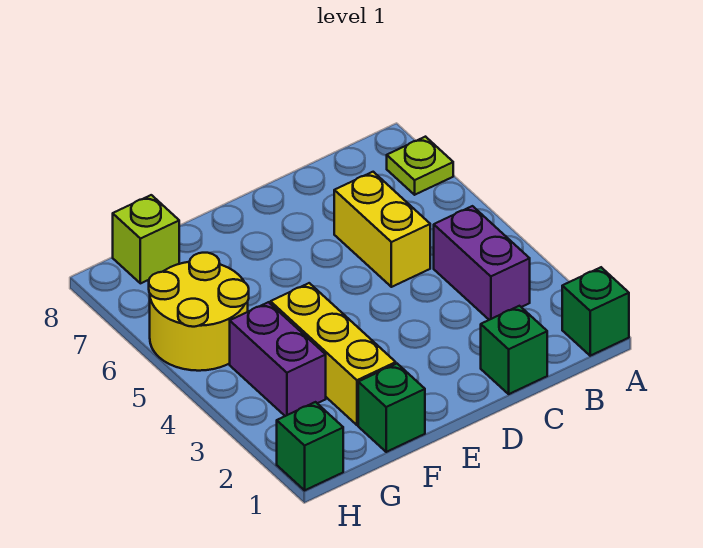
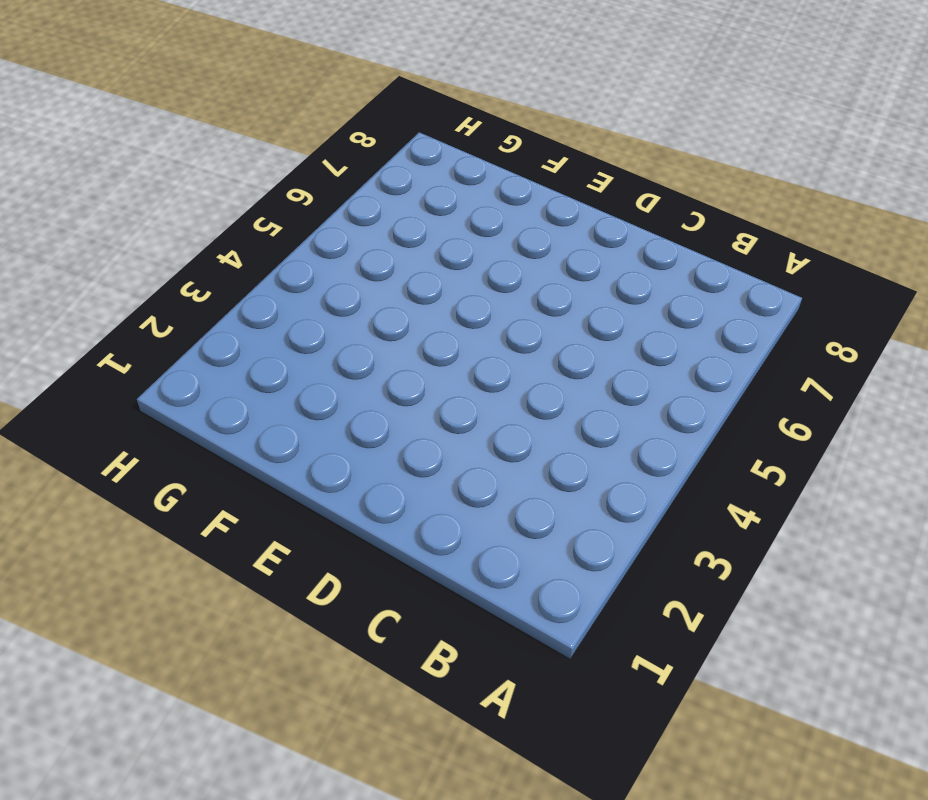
none -> green 1x1 brick [562,267,629,356]
none -> lime 1x1 plate [387,137,453,195]

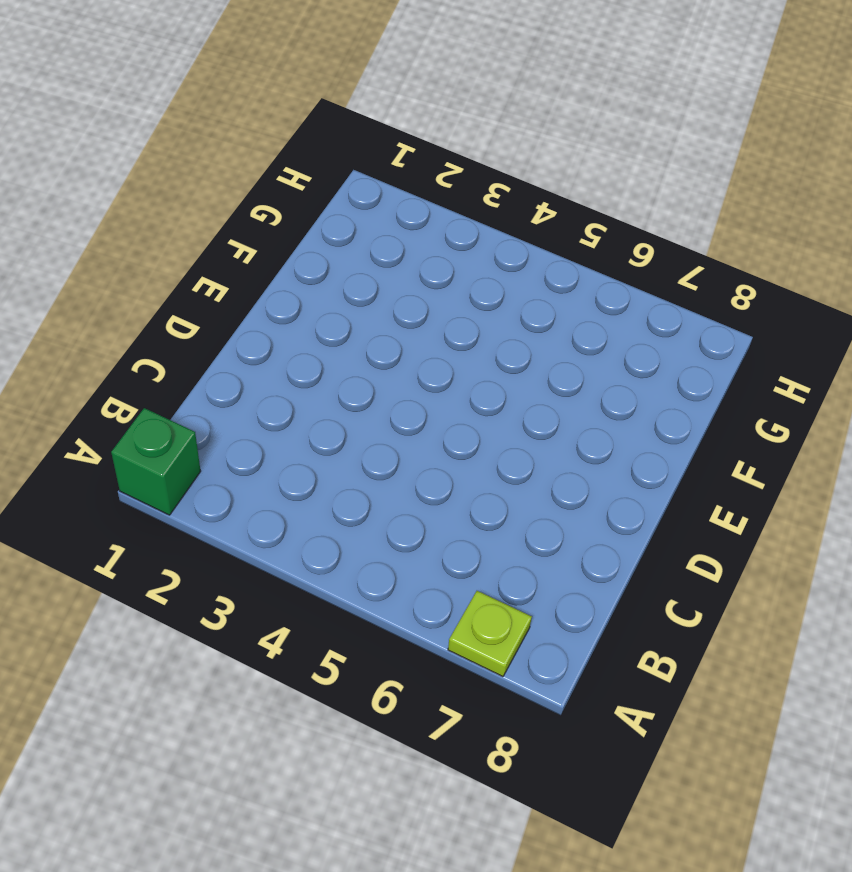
none -> purple 1x2 brick [434,206,530,320]
none -> green 1x1 brick [481,306,547,394]

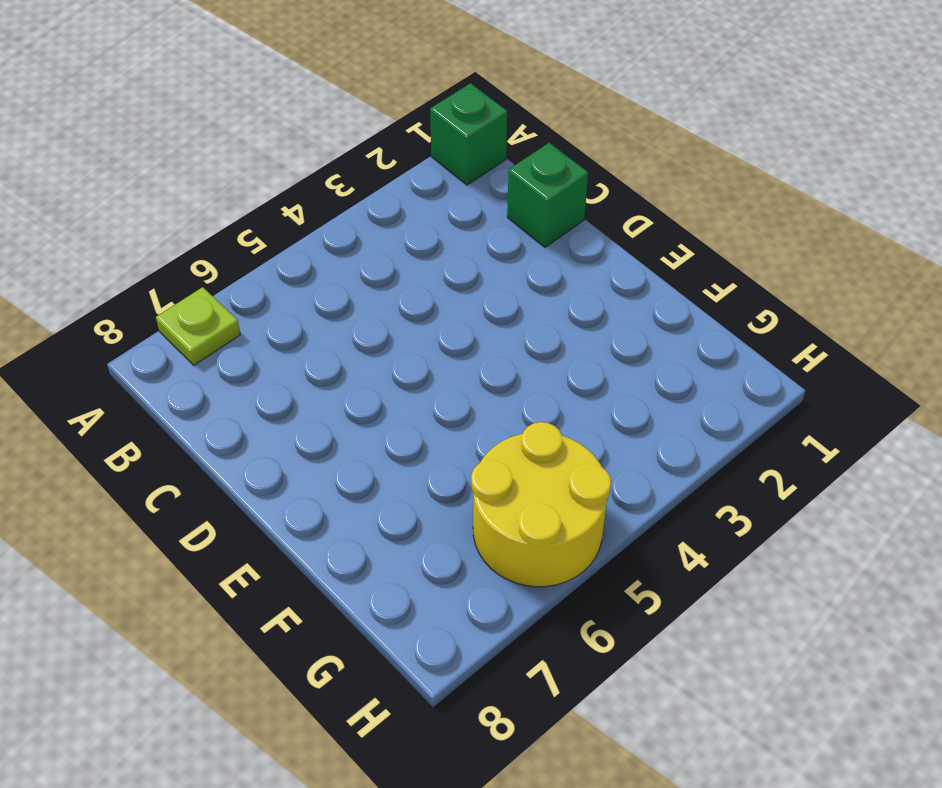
none -> purple 1x2 brick [434,206,530,320]
none -> yellow 1x2 brick [334,172,430,287]

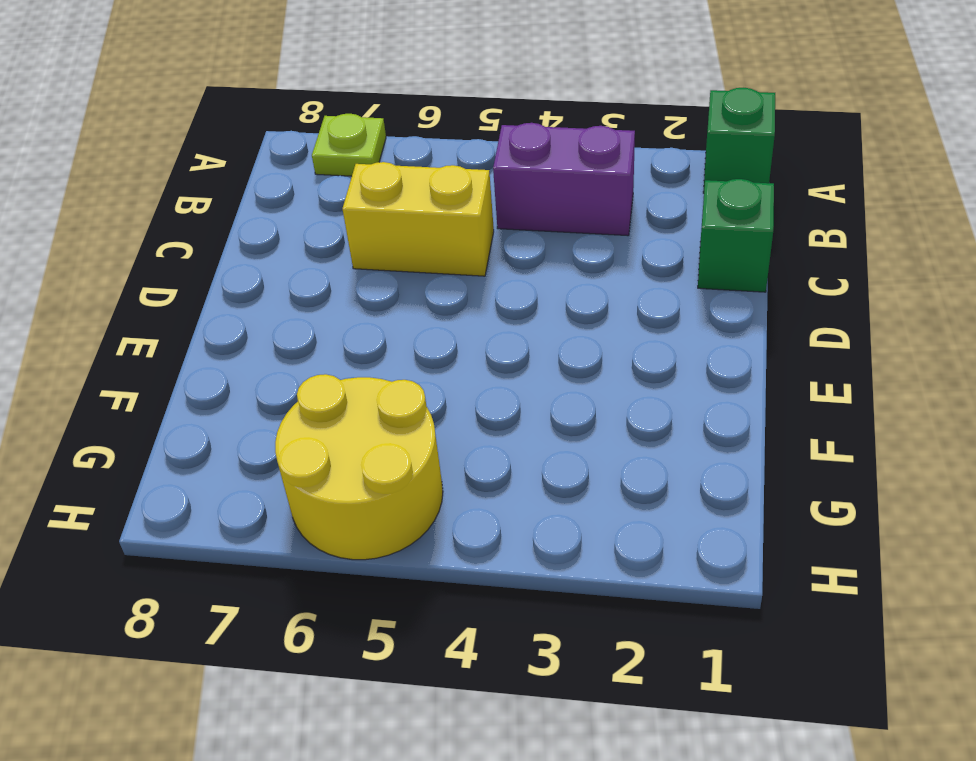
none -> green 1x1 brick [358,364,425,452]
none -> yellow 1x3 brick [271,283,396,425]

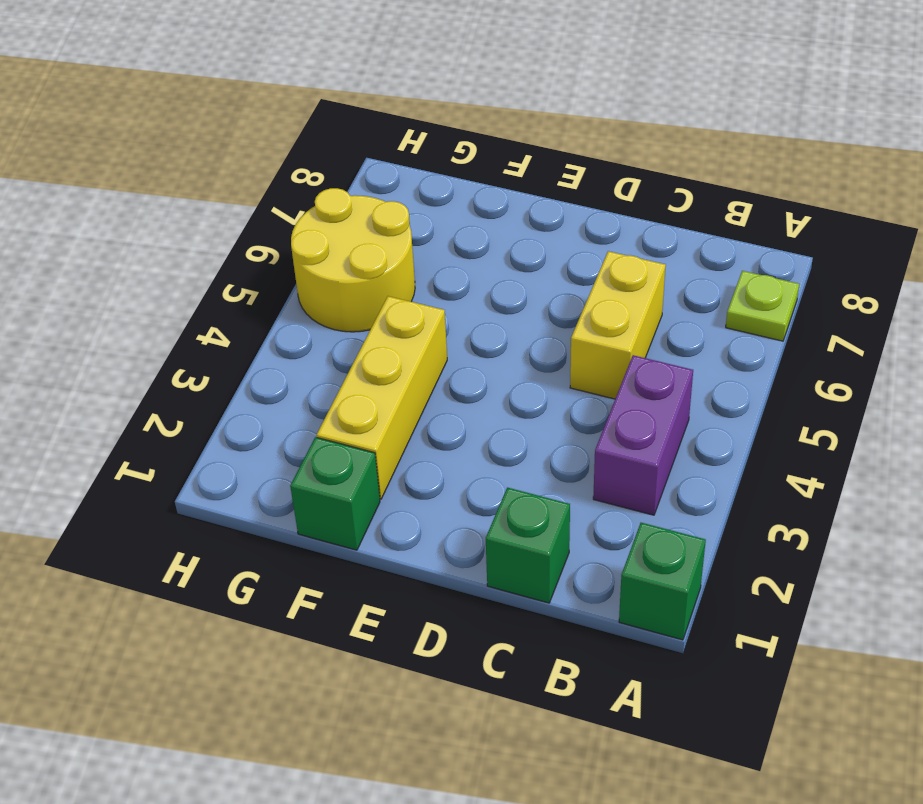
none -> purple 1x2 brick [230,302,326,416]
none -> lime 1x1 brick [113,195,179,283]

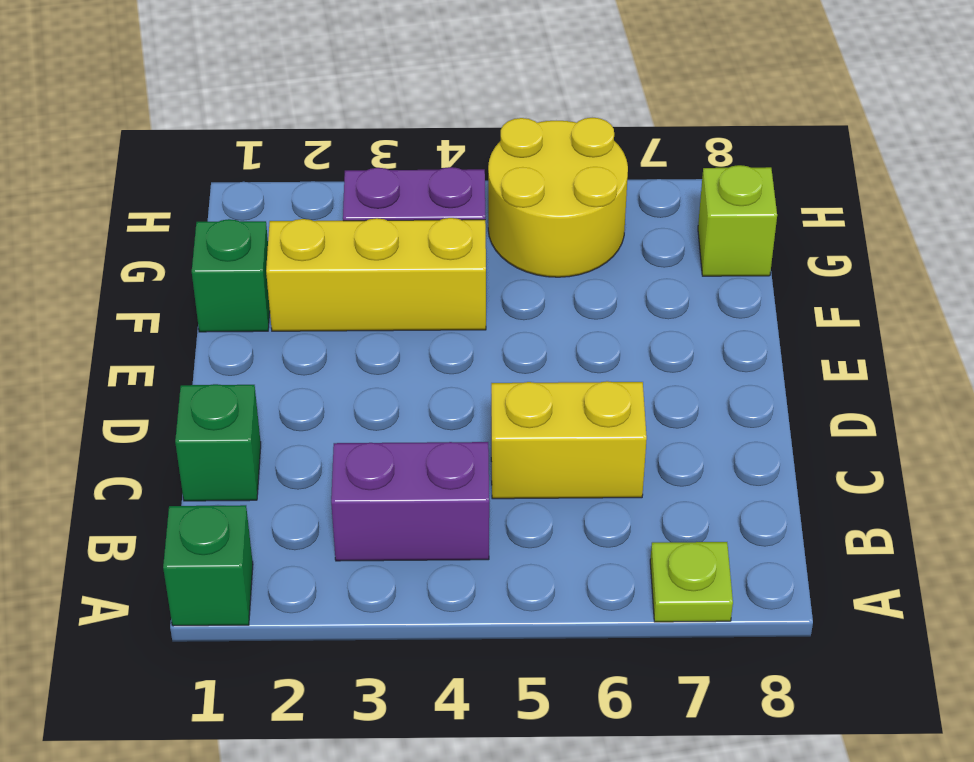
none -> green 1x1 brick [277,402,343,490]

